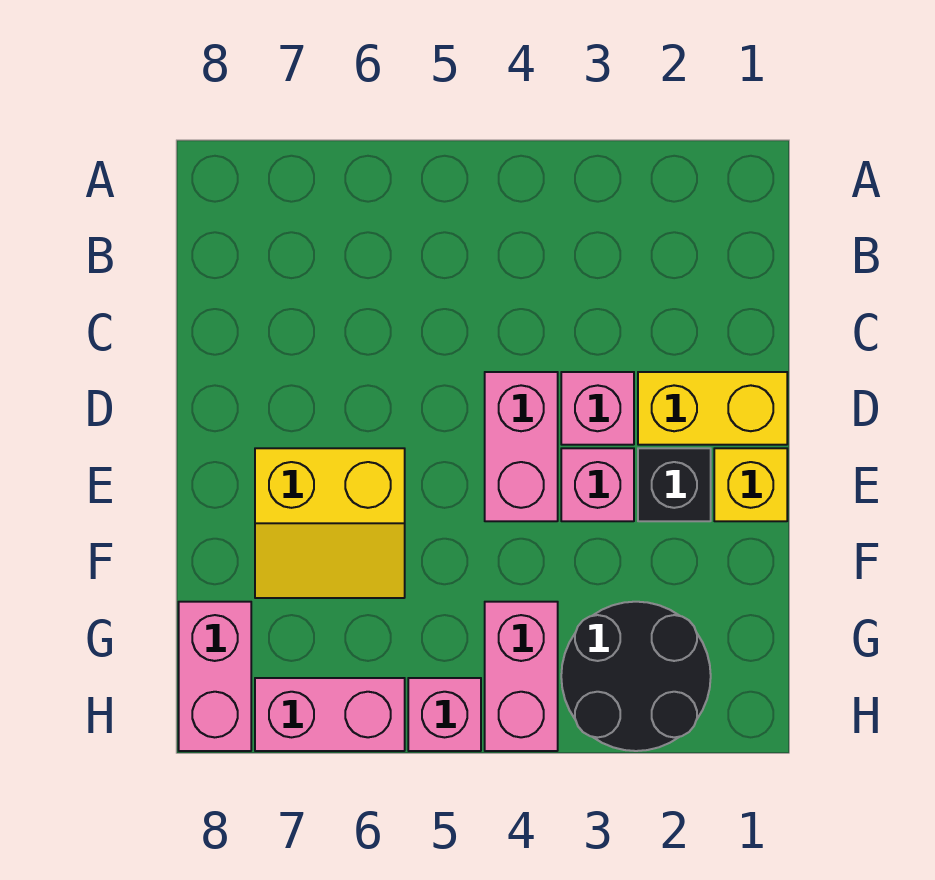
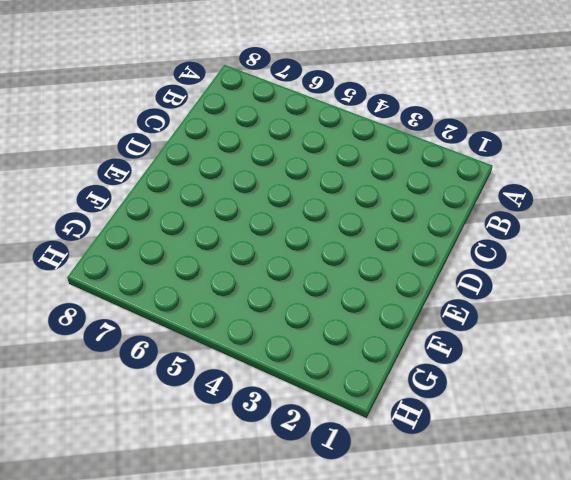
none -> yellow 1x2 brick [638,372,787,445]
none -> pink 1x1 brick [561,372,634,445]
none -> pink 1x2 brick [485,372,558,521]

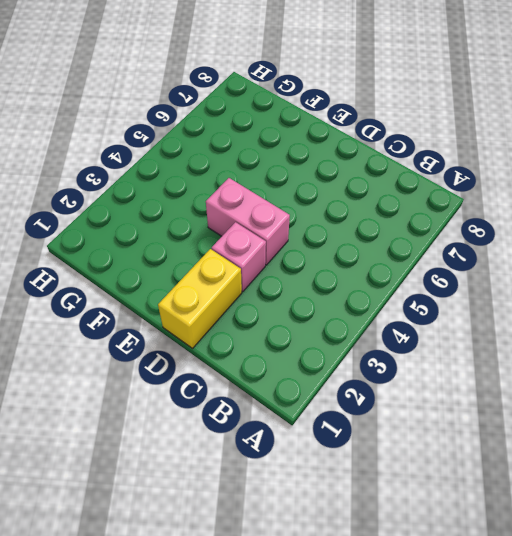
none -> yellow 1x1 brick [714,448,787,521]
none -> black 1x1 brick [638,448,711,521]
none -> pink 1x1 brick [561,448,634,521]

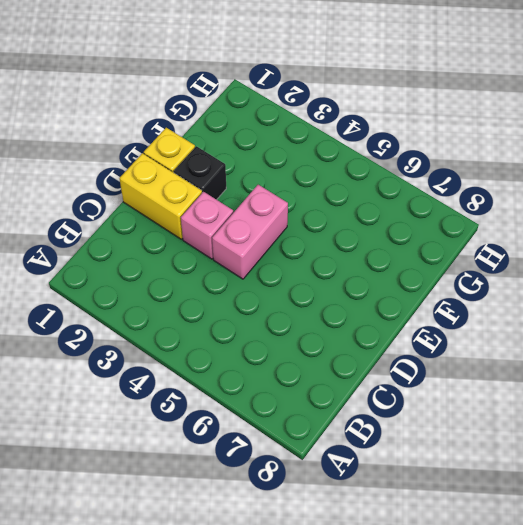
none -> pink 1x1 brick [561,448,634,521]
none -> yellow 2x2 slope [255,448,405,598]
none -> black 2x2 round brick [561,602,711,751]

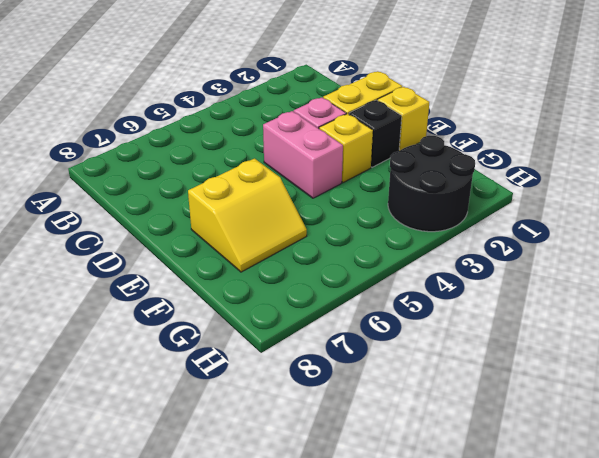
yellow 1x1 brick [319,114,373,182] -> pink 1x1 brick [561,448,634,521]
none -> pink 1x2 brick [485,602,558,751]
none -> pink 1x2 brick [179,602,251,751]
none -> pink 1x1 brick [408,678,481,751]

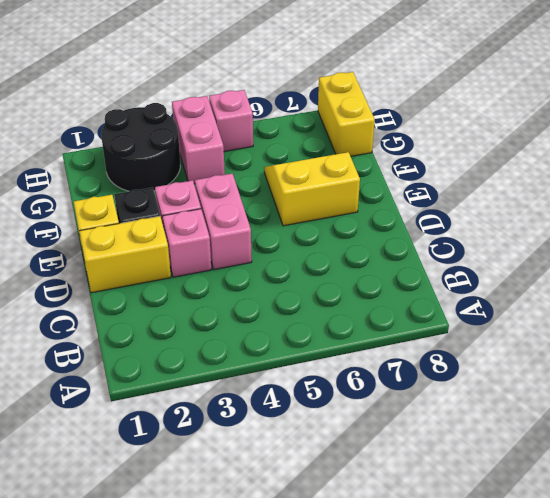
yellow 1x2 brick [318,72,375,156] -> pink 1x2 brick [179,602,251,751]
none -> pink 1x2 brick [255,678,405,751]

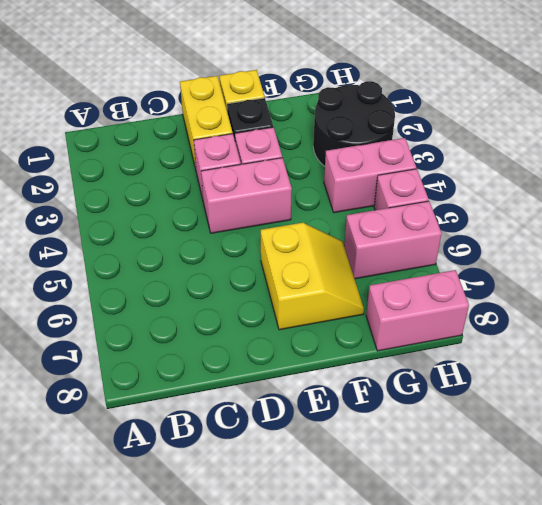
pink 1x2 brick [344,201,442,279] -> pink 1x2 brick turned to [255,678,405,751]

